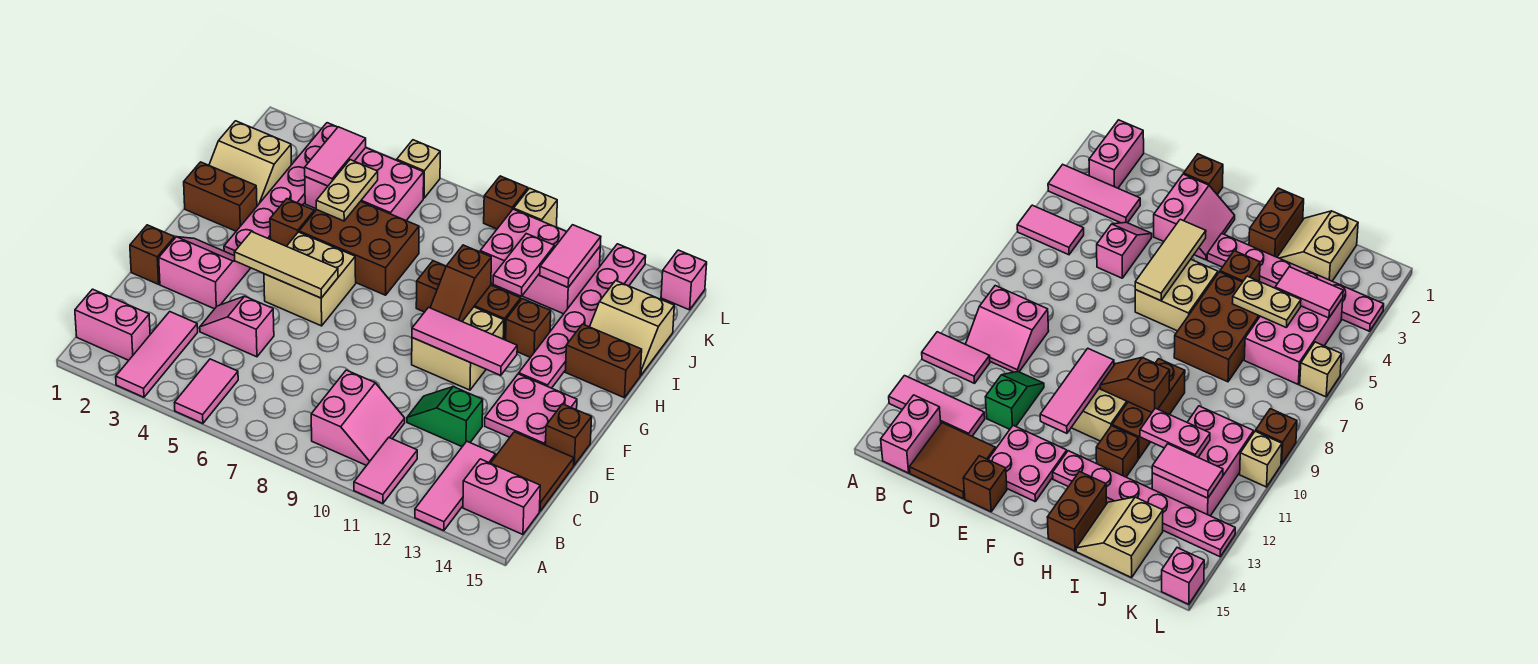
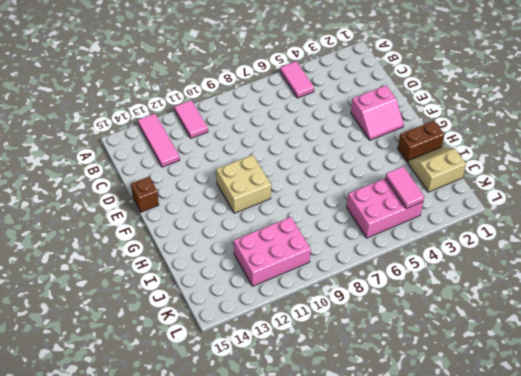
none -> pink 1x3 tile [116,312,198,397]
none -> pink 1x2 brick [75,289,150,360]
none -> pink 2x2 slope [311,370,405,466]
none -> pink 1x2 brick [463,459,540,535]

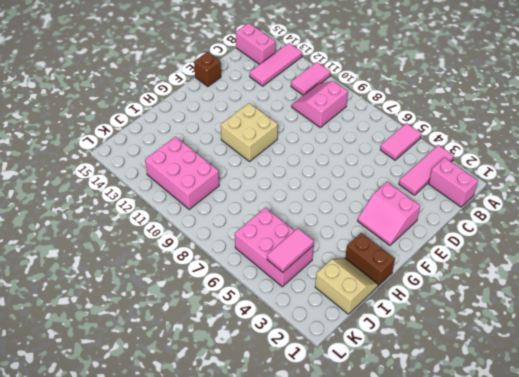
none -> brown 2x2 tile [491,432,574,511]
none -> pink 1x2 slope [200,296,274,357]
none -> green 1x2 slope [407,387,483,447]
none -> brown 1x1 brick [130,225,175,284]

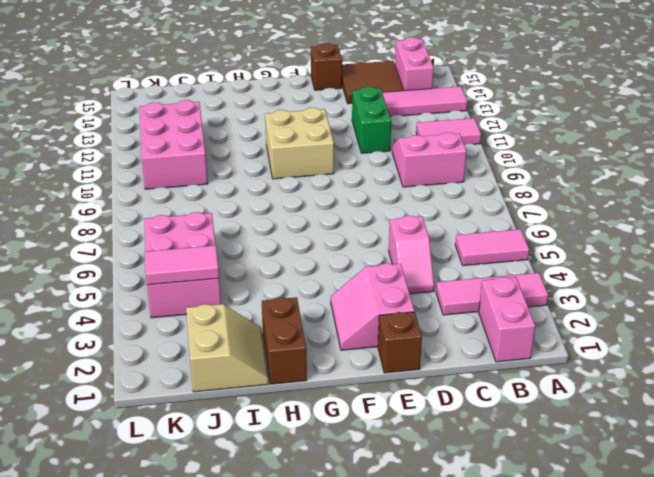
green 1x2 brick [352,87,391,153] -> green 1x2 slope [407,387,483,447]
none -> pink 2x2 plate [485,374,577,445]
none -> tan 2x2 brick [264,232,356,326]
none -> pink 1x6 plate [224,123,338,256]
none -> pink 1x6 plate [519,244,646,388]

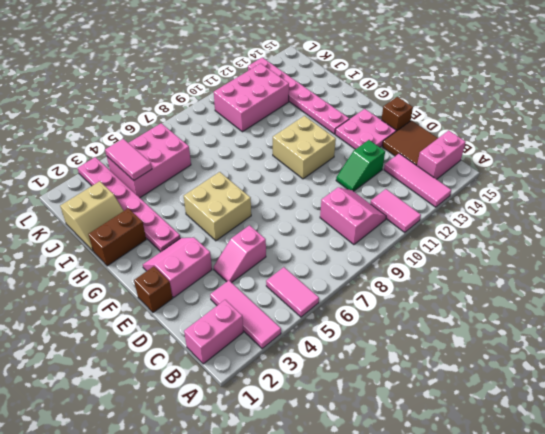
none -> brown 1x1 brick [270,199,314,246]
none -> brown 2x3 brick [299,201,419,295]
none -> brown 1x3 brick [416,261,521,340]
none -> brown 1x1 brick [506,299,551,357]

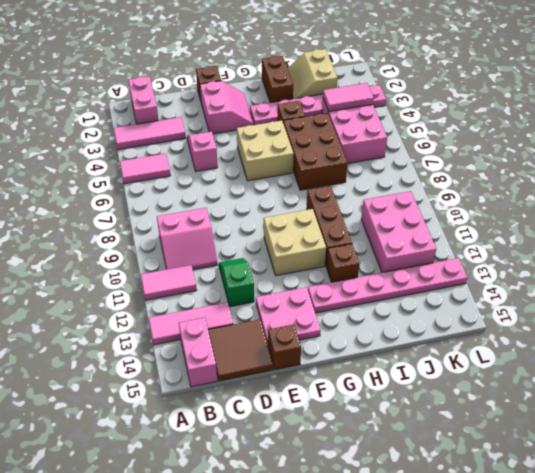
none -> brown 1x2 brick [565,324,642,398]
none -> tan 2x2 slope [590,281,674,375]
none -> tan 1x1 brick [397,140,440,198]
none -> brown 1x1 brick [484,176,528,229]

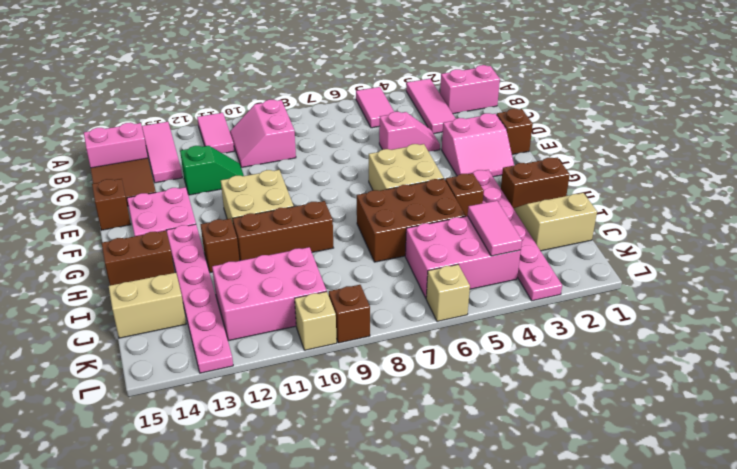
none -> pink 1x1 brick [661,250,707,310]
none -> tan 1x3 tile [234,232,338,298]
none -> pink 1x3 tile [412,307,517,375]
none -> brown 1x2 slope [430,245,491,321]

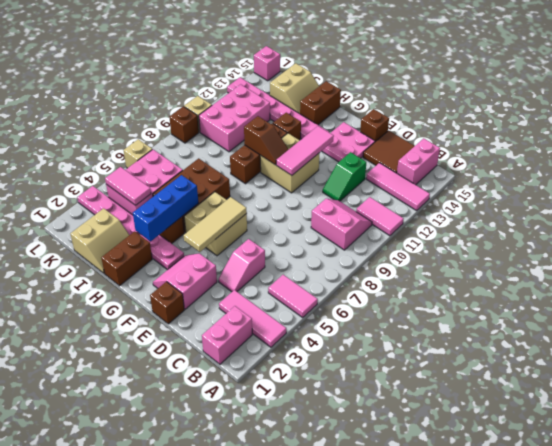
blue 1x3 brick [133,175,198,241] -> none
none -> tan 1x2 plate [316,160,378,221]
none -> pink 1x2 plate [493,234,554,296]
none -> pink 1x2 tile [540,225,601,287]

